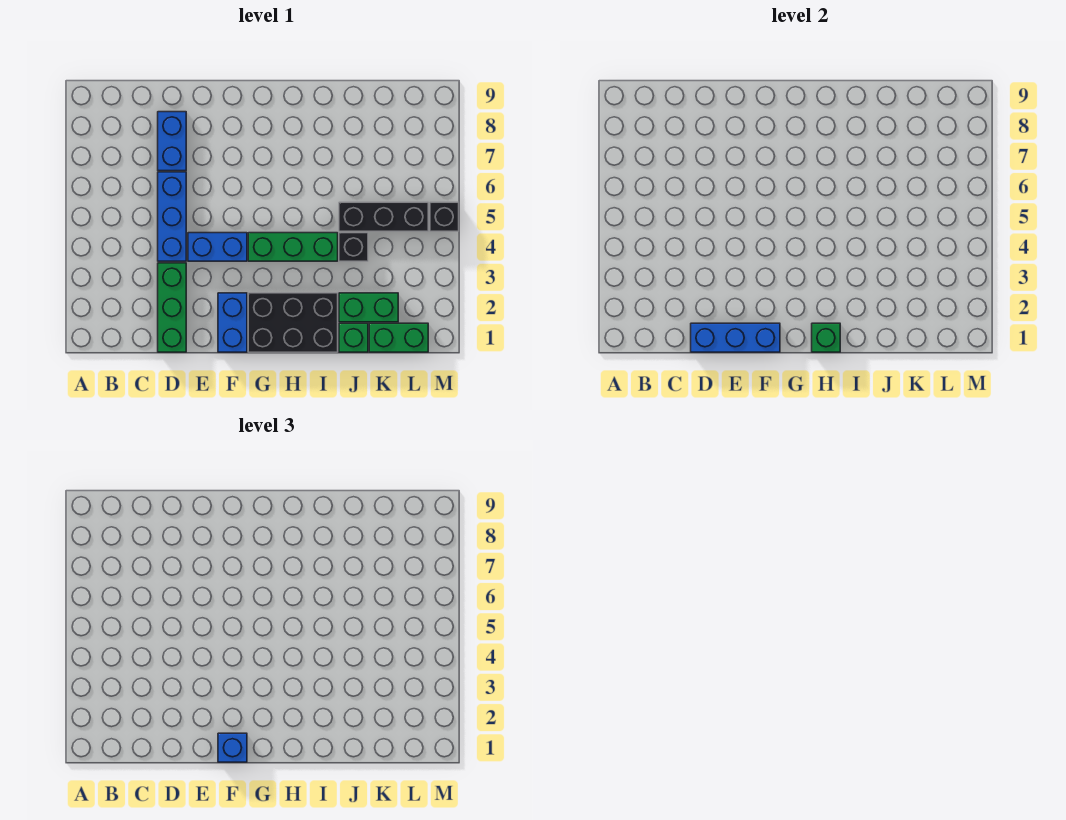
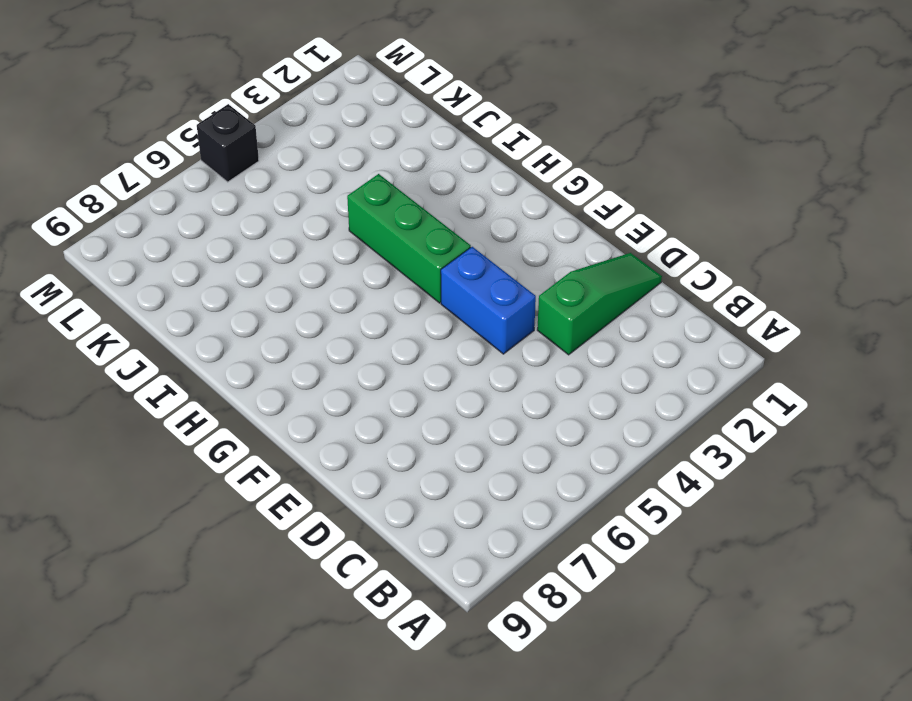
green 1x3 slope [537,253,662,355] -> green 1x3 brick [158,263,186,352]
none -> blue 1x3 brick [158,172,186,261]
none -> blue 1x2 brick [158,112,186,171]
none -> blue 1x2 brick [218,293,247,352]

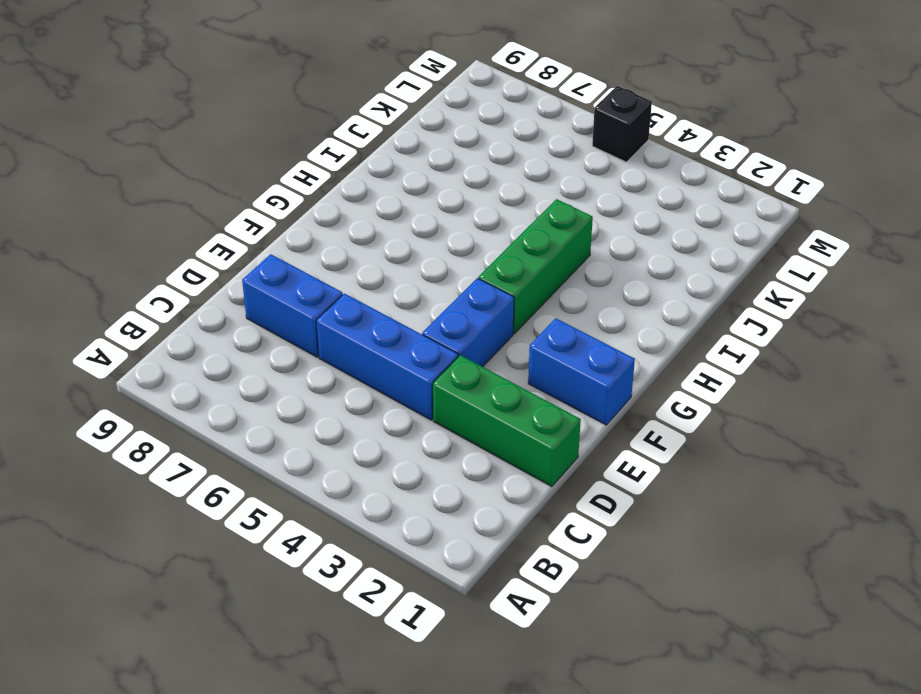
none -> black 2x3 brick [248,293,338,352]
none -> green 1x1 brick [339,323,368,352]
none -> green 1x2 brick [339,293,398,322]

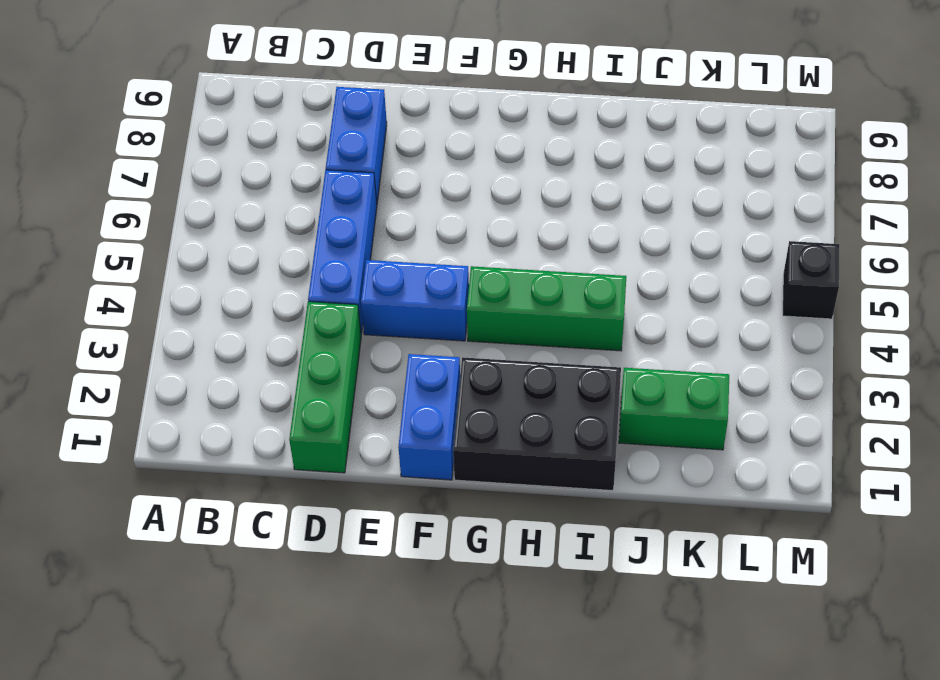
none -> green 1x1 brick [339,323,368,352]
none -> black 1x1 brick [339,233,368,261]
none -> black 1x3 brick [339,202,428,231]

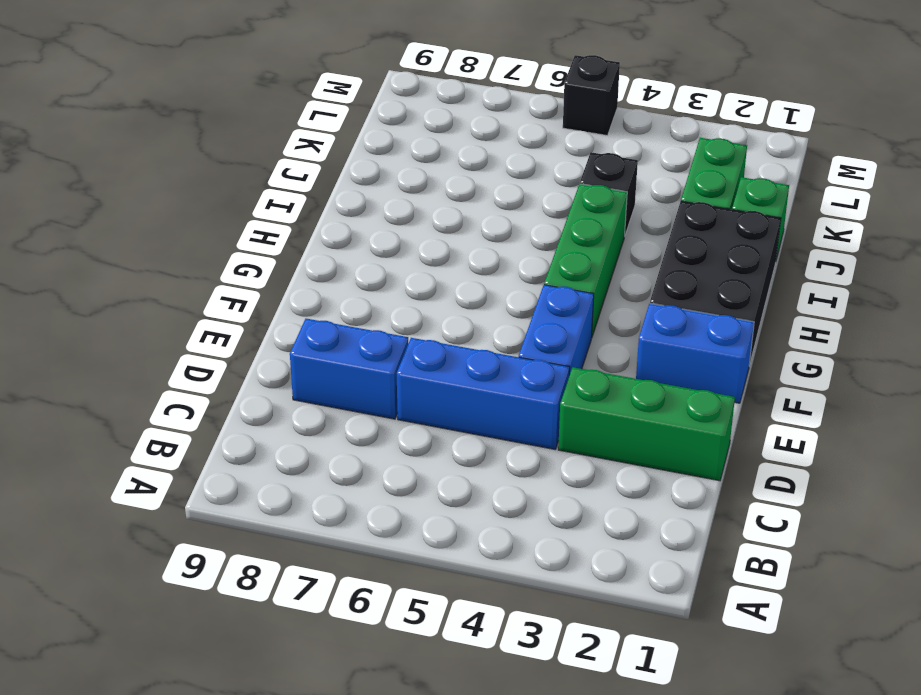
none -> black 1x3 brick [339,202,428,231]
none -> green 1x2 brick [369,323,428,352]
none -> blue 1x3 brick [691,323,780,352]

